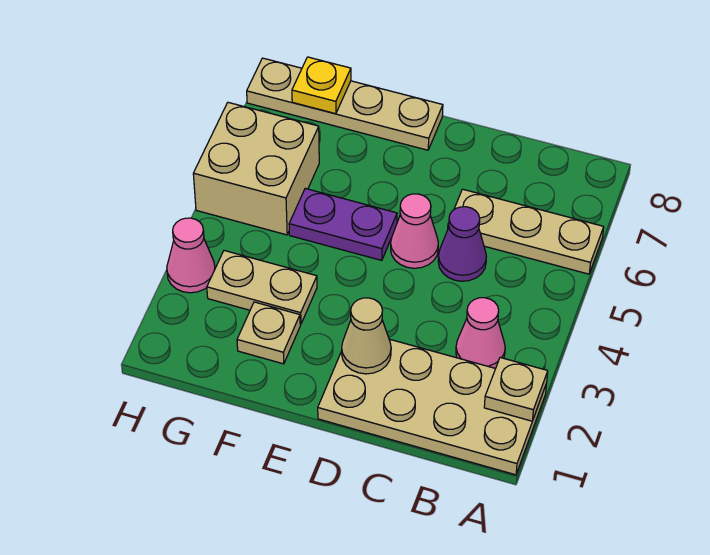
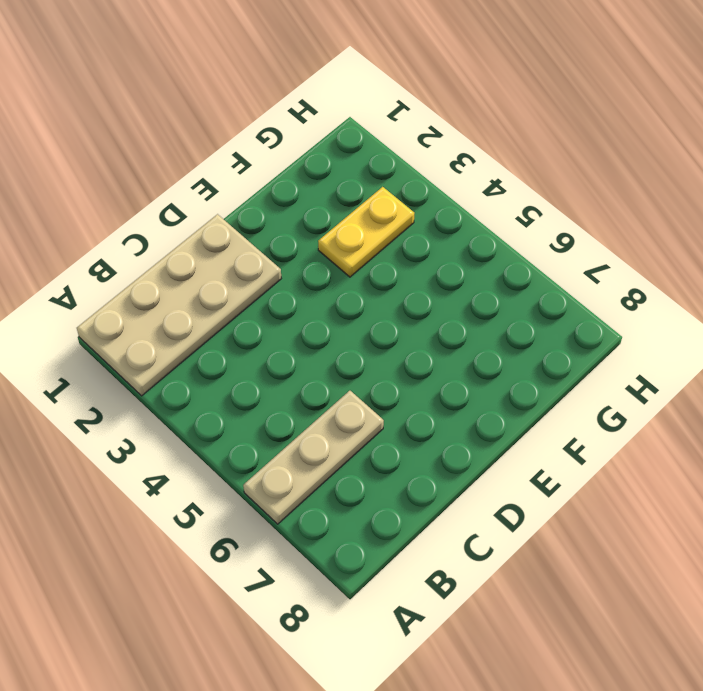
yellow 1x2 plate [318,187,414,277] -> tan 1x2 plate [207,251,317,324]
none -> pink 1x1 cone [456,298,505,368]
none -> purple 1x1 cone [438,207,486,281]
none -> pink 1x1 cone [391,194,438,268]

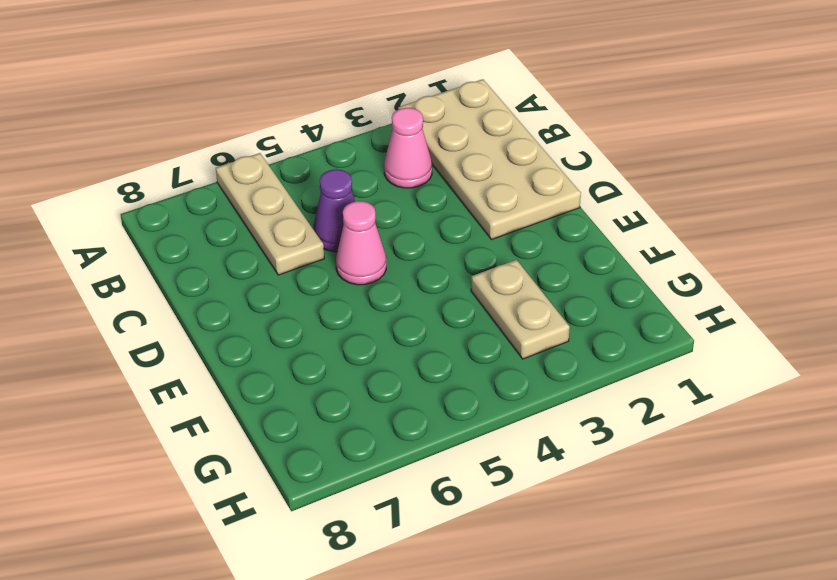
none -> purple 1x2 plate [289,189,397,260]
none -> tan 1x4 plate [247,58,443,150]
none -> tan 1x1 plate [237,302,300,364]

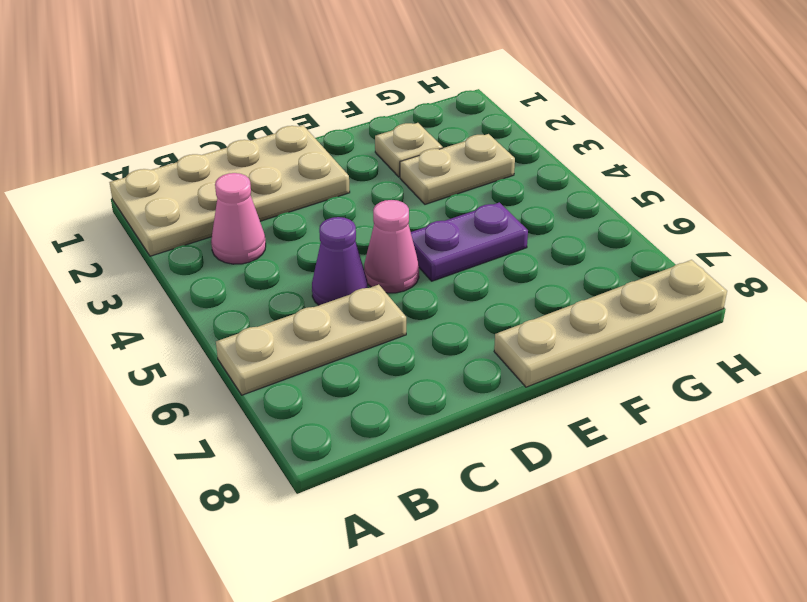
none -> tan 2x2 brick [193,102,319,235]
none -> pink 1x1 cone [167,218,215,293]
none -> tan 1x1 plate [484,358,548,421]

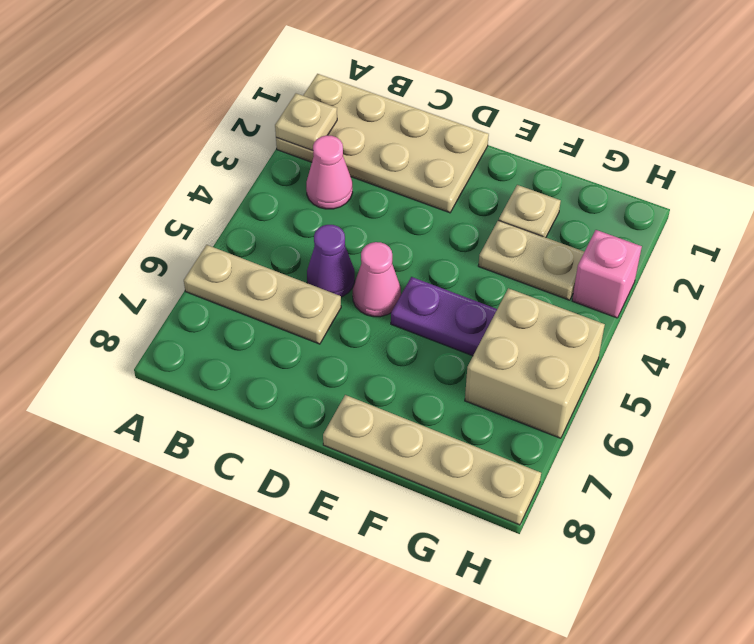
pink 1x1 brick [572,230,642,318] -> pink 1x1 cone [167,218,215,293]
none -> tan 1x1 cone [342,298,391,374]
none -> yellow 1x1 plate [292,57,351,114]

